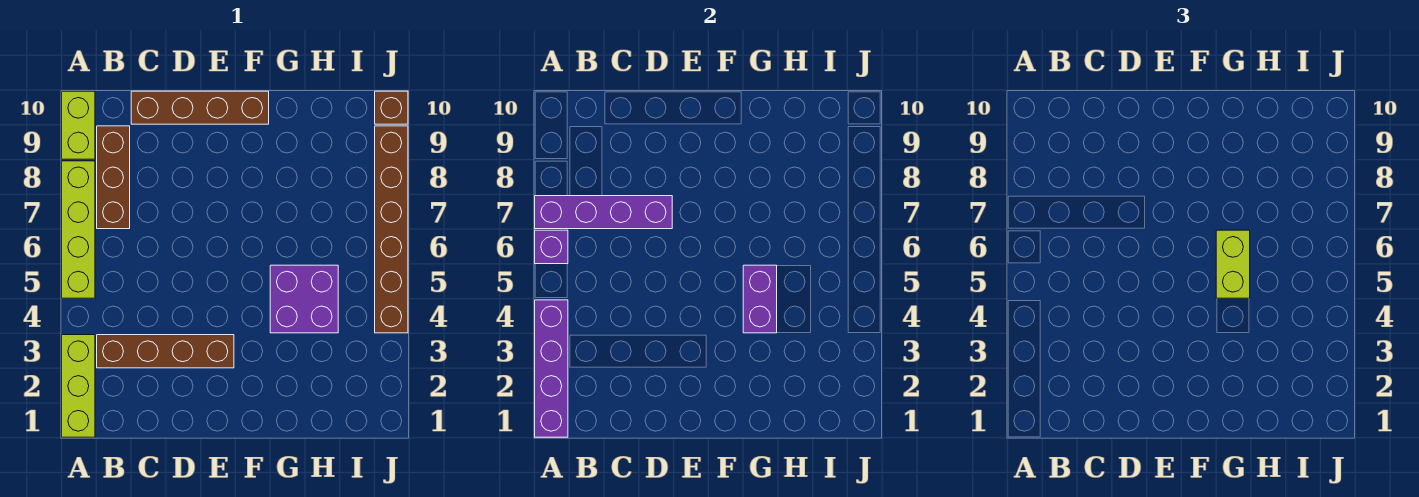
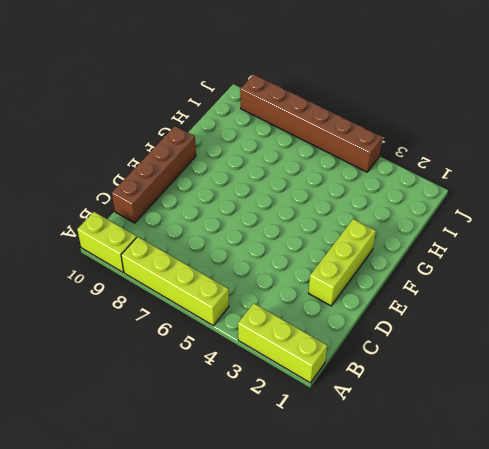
lime 1x3 brick [309,219,376,306] -> none
none -> brown 1x4 brick [97,335,234,368]
none -> brown 1x3 brick [97,126,130,229]
none -> purple 2x2 brick [270,265,338,333]

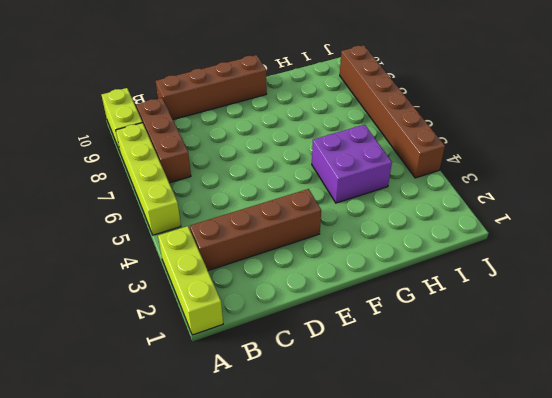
none -> brown 1x1 brick [375,91,408,124]
none -> purple 1x4 brick [535,300,568,437]
none -> purple 1x1 brick [535,230,568,264]

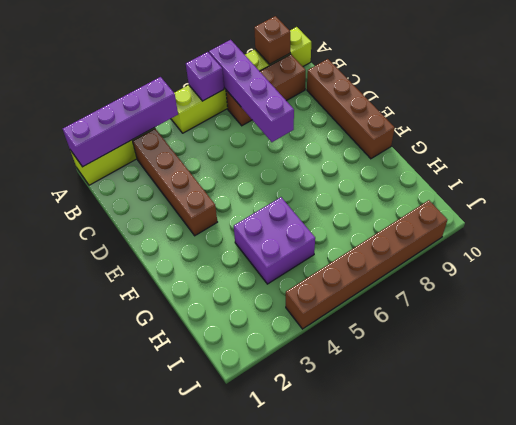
brown 1x1 brick [254,16,290,64] -> brown 1x1 brick moved to [375,91,408,124]
none -> purple 1x2 brick [743,265,777,333]
none -> lime 1x2 brick [1216,230,1250,298]

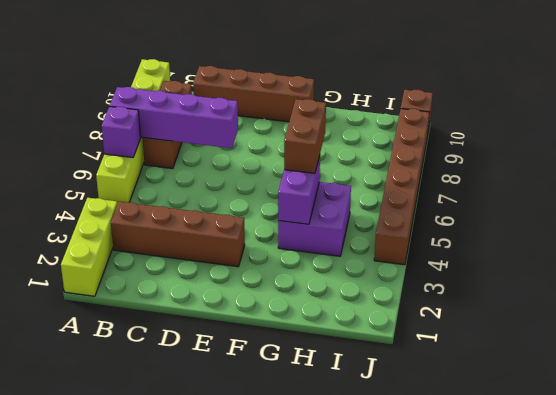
brown 1x2 brick [284,99,326,173] -> lime 1x2 brick [1216,230,1250,298]
none -> purple 1x4 brick [535,300,568,437]

